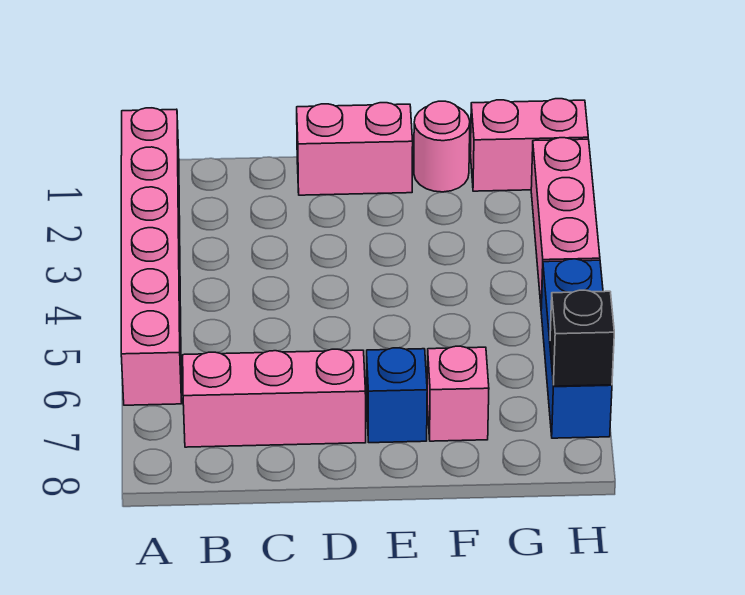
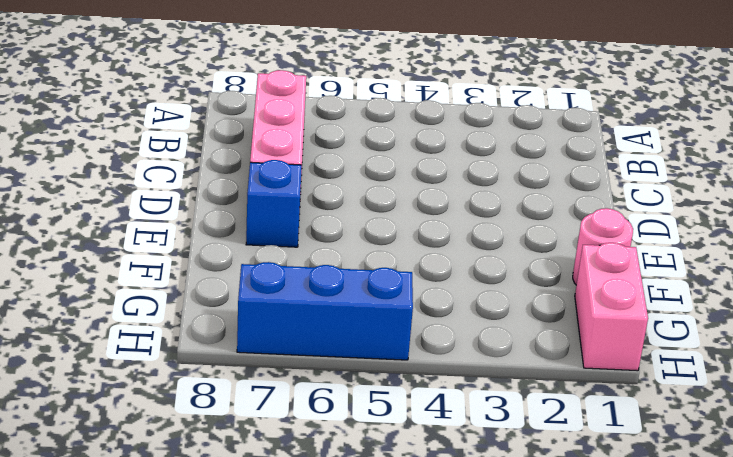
none -> pink 1x6 brick [121,108,182,405]
none -> pink 1x2 brick [297,103,413,195]

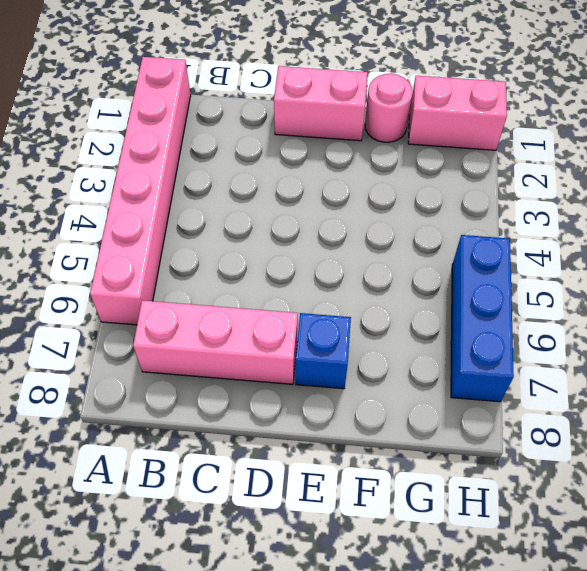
none -> pink 1x1 brick [427,346,489,441]
none -> pink 1x3 brick [531,138,600,308]

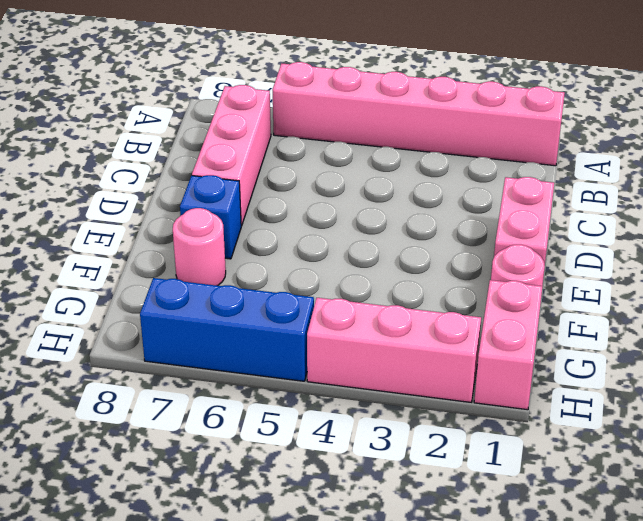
pink 1x1 round brick [173,208,226,286] -> pink 1x1 brick [427,346,489,441]
none -> black 1x1 brick [550,290,614,386]

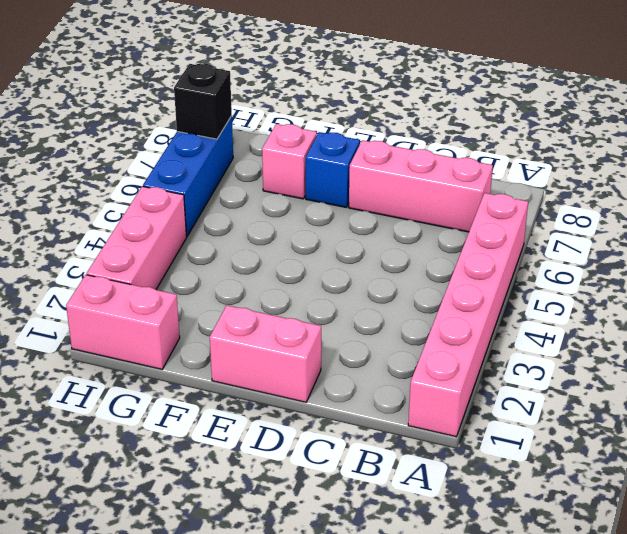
none -> pink 1x1 round brick [414,101,470,192]

